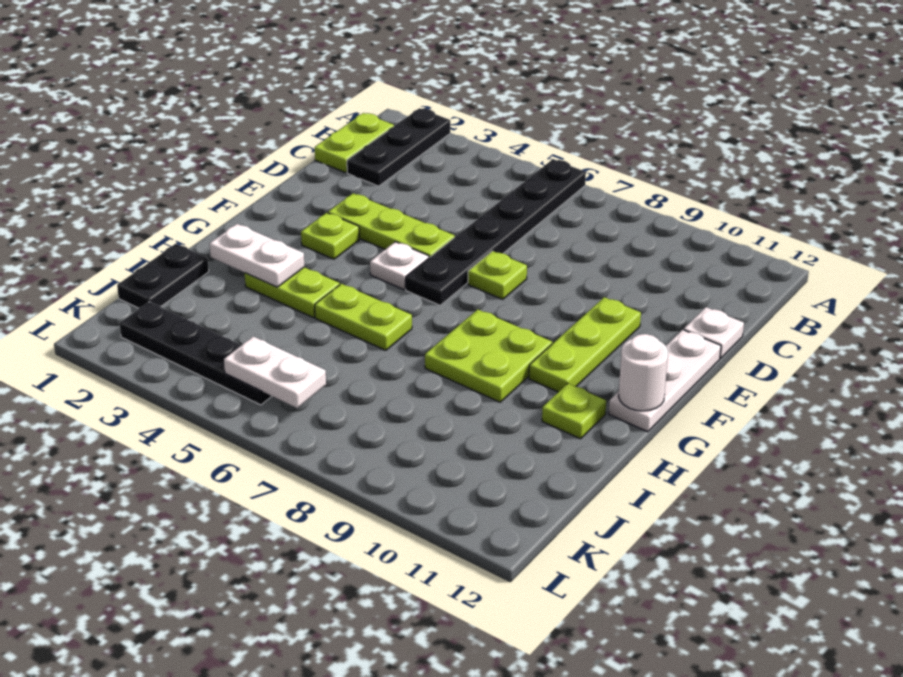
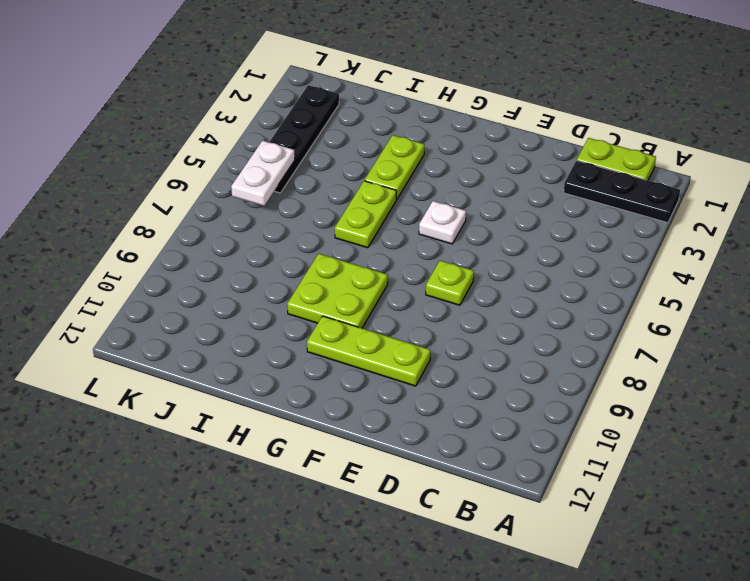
none -> black 1x6 plate [406,159,586,305]
none -> white 1x1 plate [684,307,744,358]
none -> lime 1x3 plate [328,193,455,258]

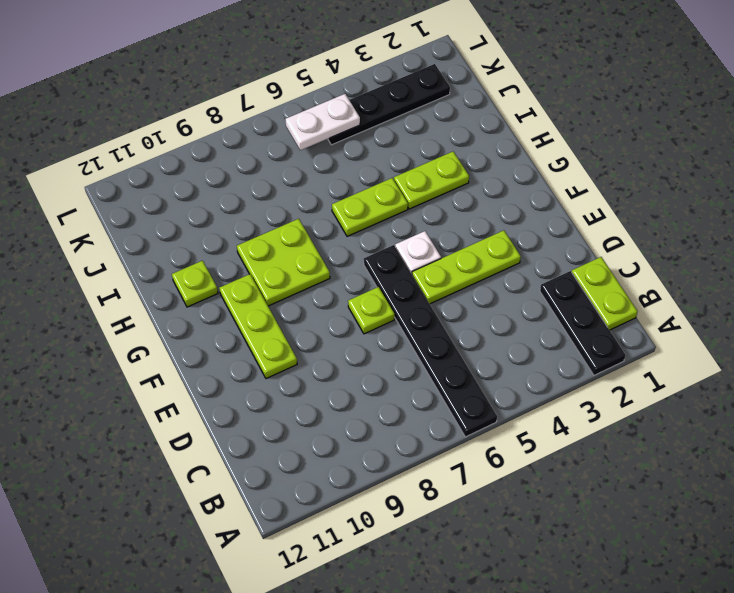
none -> white 1x1 plate [684,307,744,358]
none -> white 1x3 plate [609,330,721,432]
none -> lime 1x1 plate [301,213,359,259]

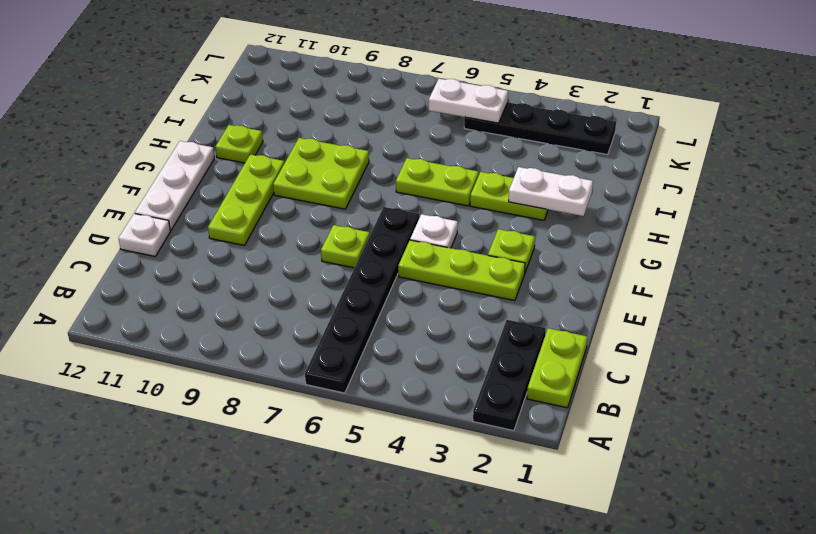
none -> black 1x2 plate [117,244,209,308]
none -> white 1x1 round brick [618,334,668,411]

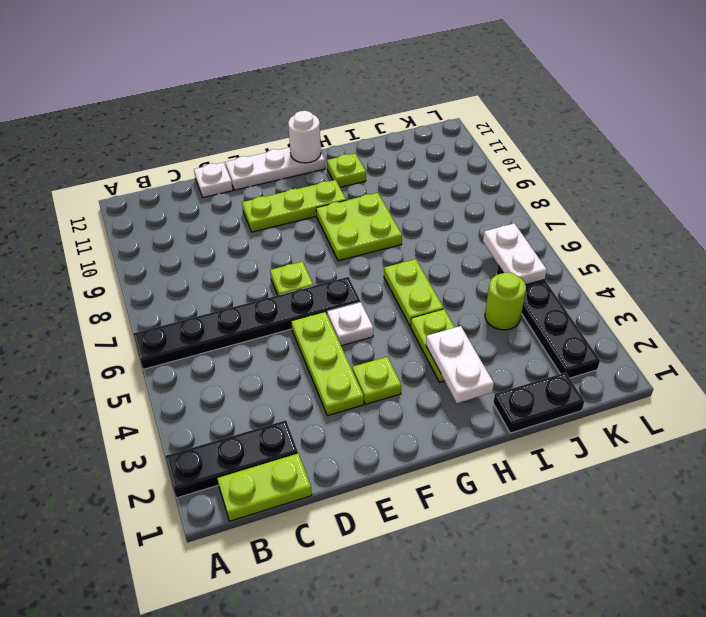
lime 1x1 round brick [485,272,526,330] -> none

